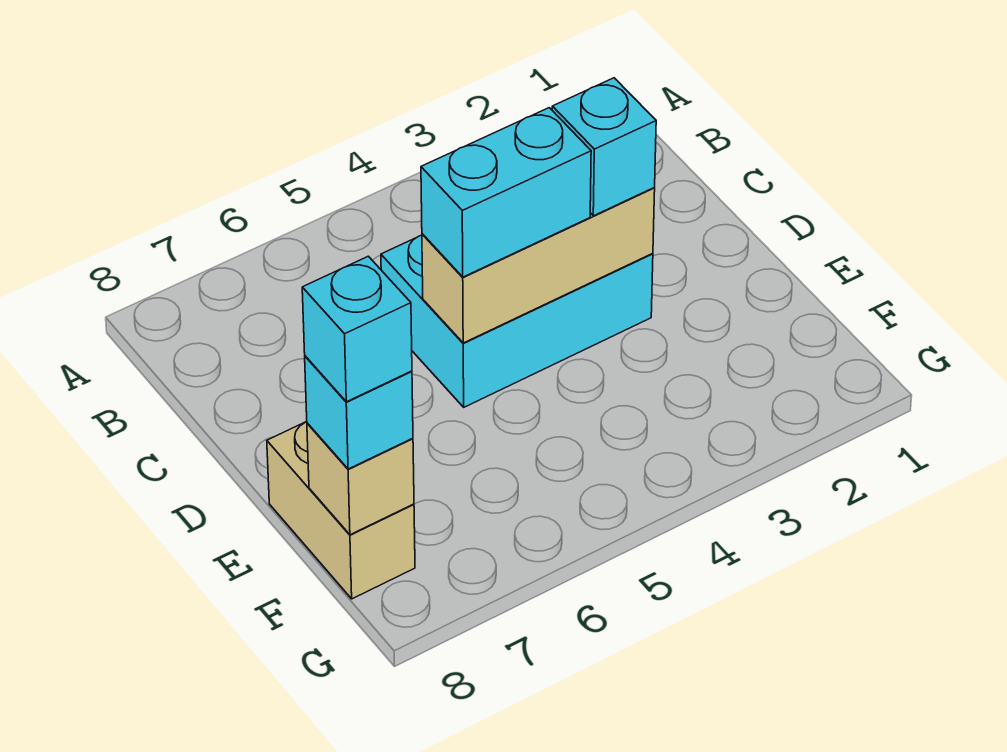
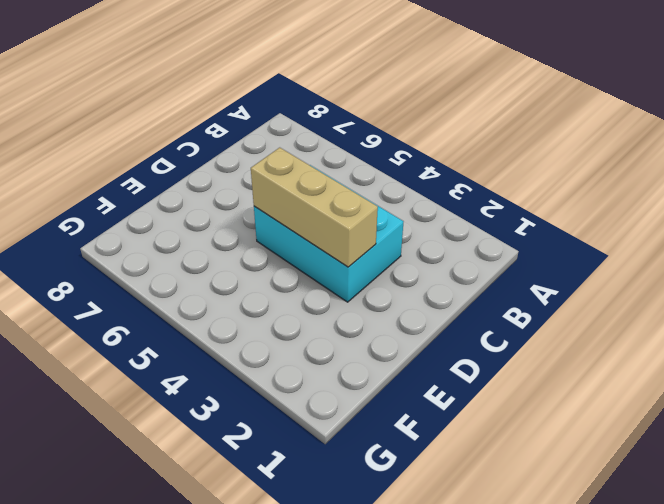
none -> tan 1x2 brick [267,422,415,599]
none -> tan 1x1 brick [307,423,414,535]

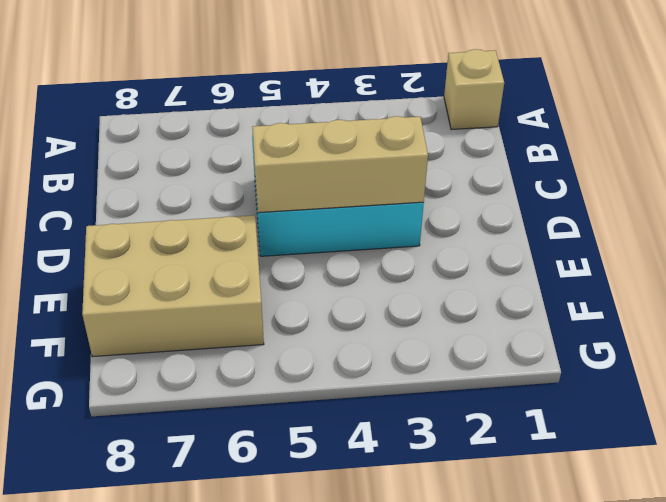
tan 1x1 brick [444,49,504,130] -> tan 1x1 brick moved to [307,423,414,535]
tan 2x3 brick [82,215,264,357] -> tan 1x2 brick [267,422,415,599]
none -> cyan 1x1 brick [552,78,656,216]
none -> cyan 1x2 brick [421,108,591,277]

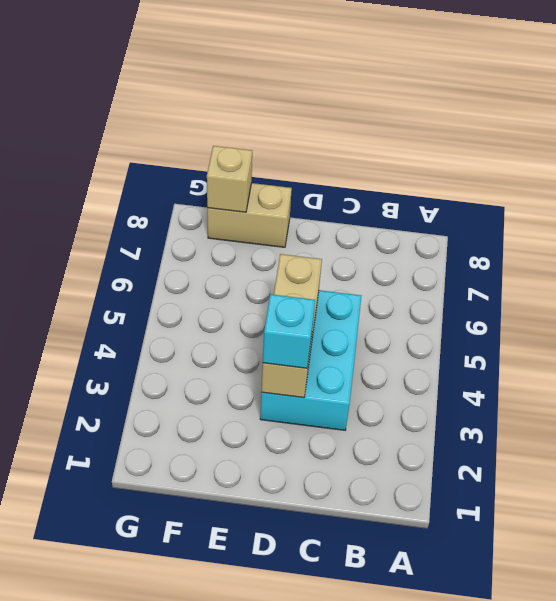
none -> cyan 1x2 brick [421,108,591,277]
none -> cyan 1x1 brick [305,356,413,469]

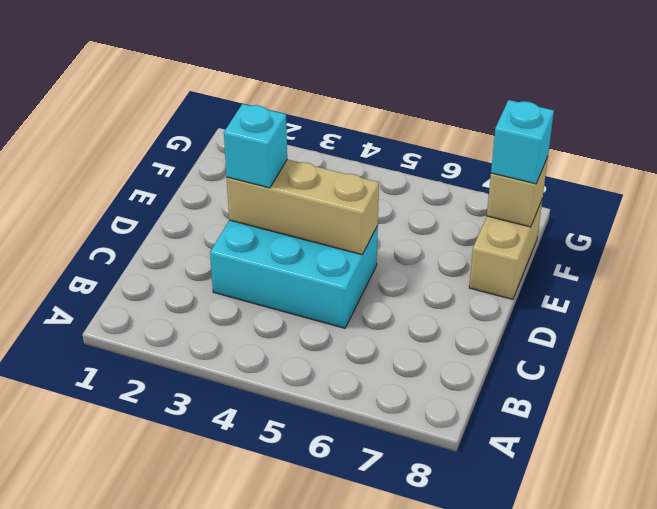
none -> cyan 1x2 brick [421,108,591,277]
none -> cyan 1x1 brick [302,256,412,402]

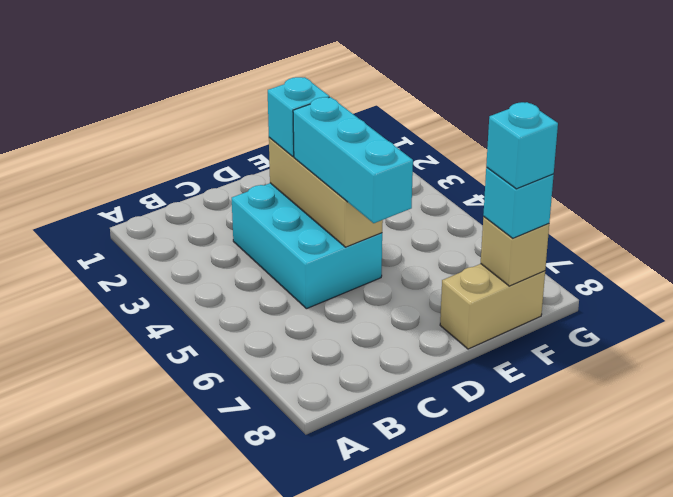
cyan 1x3 brick [293,97,413,223] -> cyan 1x2 brick [421,108,591,277]

